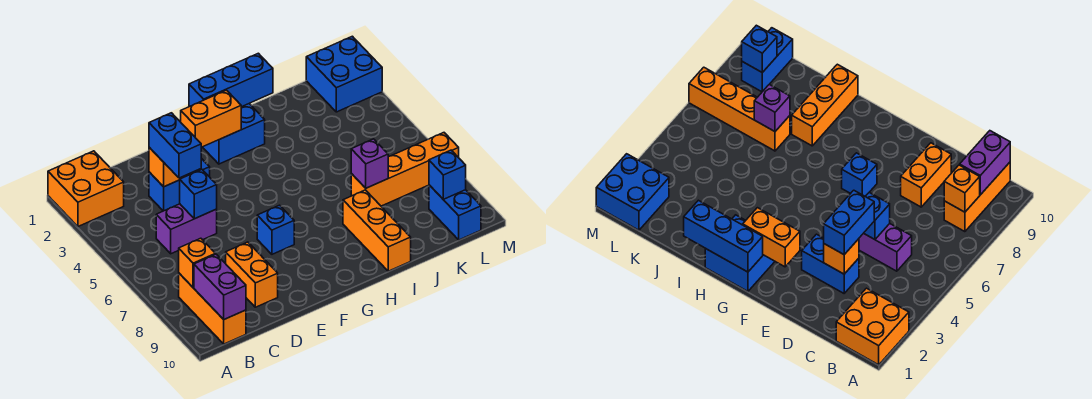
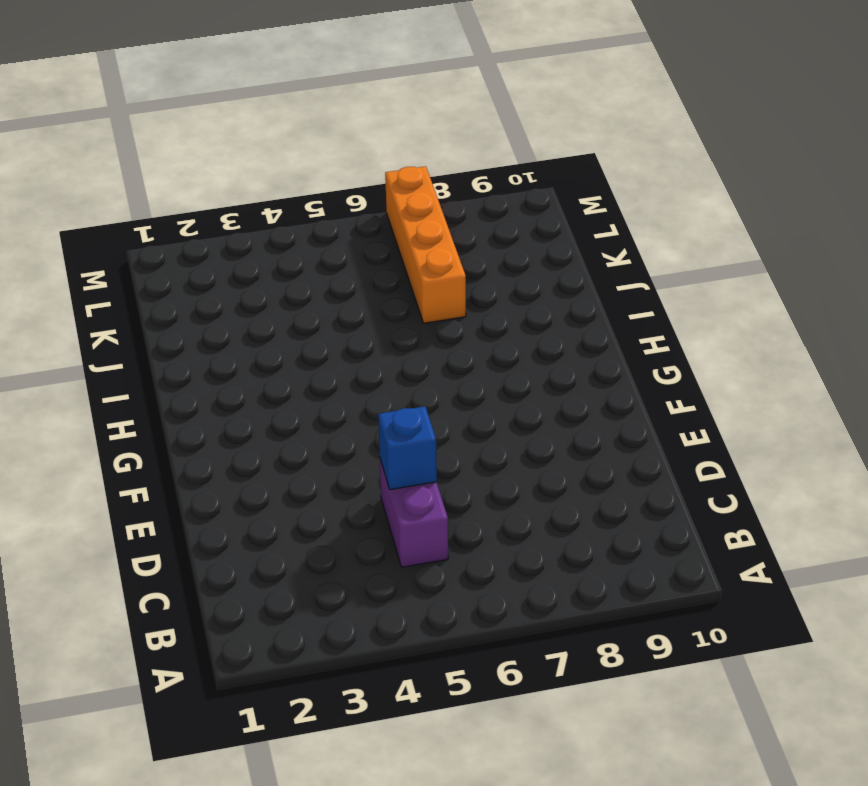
none -> orange 2x2 brick [48,151,124,227]
none -> orange 1x3 brick [179,273,246,344]
none -> blue 1x2 brick [149,158,210,211]

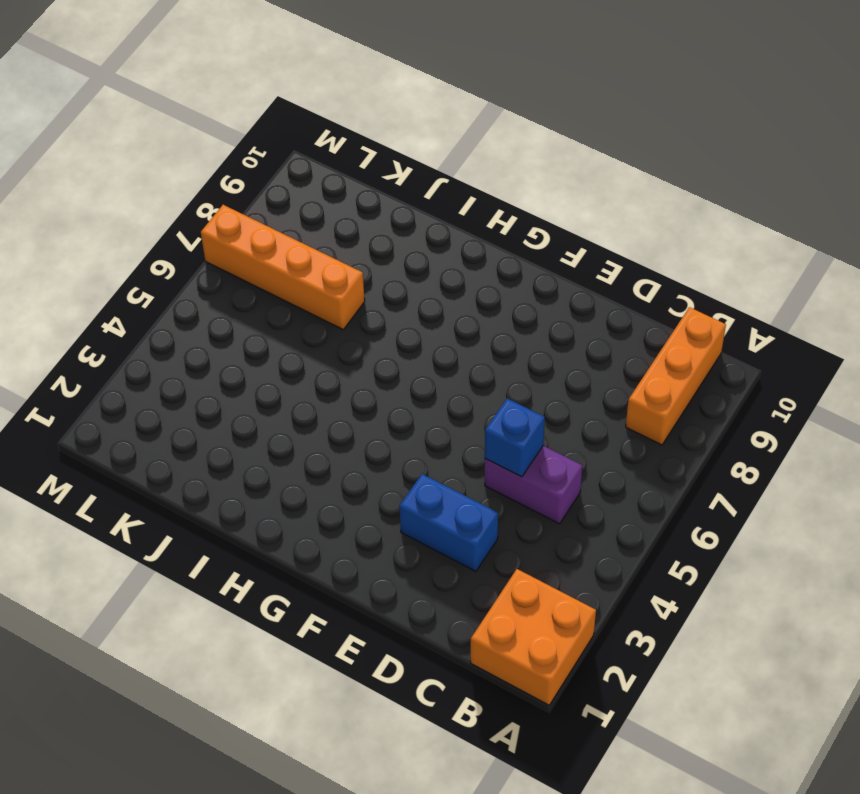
none -> orange 1x2 brick [226,242,278,307]
none -> blue 1x1 brick [257,205,294,254]
none -> blue 2x2 brick [203,104,265,164]

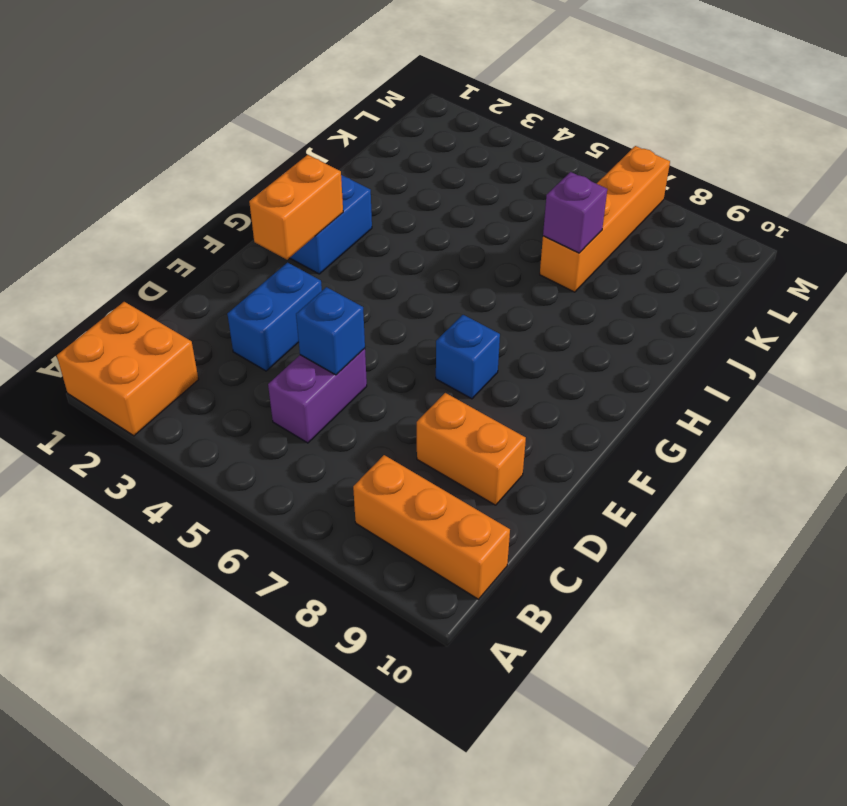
none -> orange 1x3 brick [343,190,411,271]
none -> blue 2x2 brick [306,36,382,112]
none -> blue 1x2 brick [429,185,481,240]

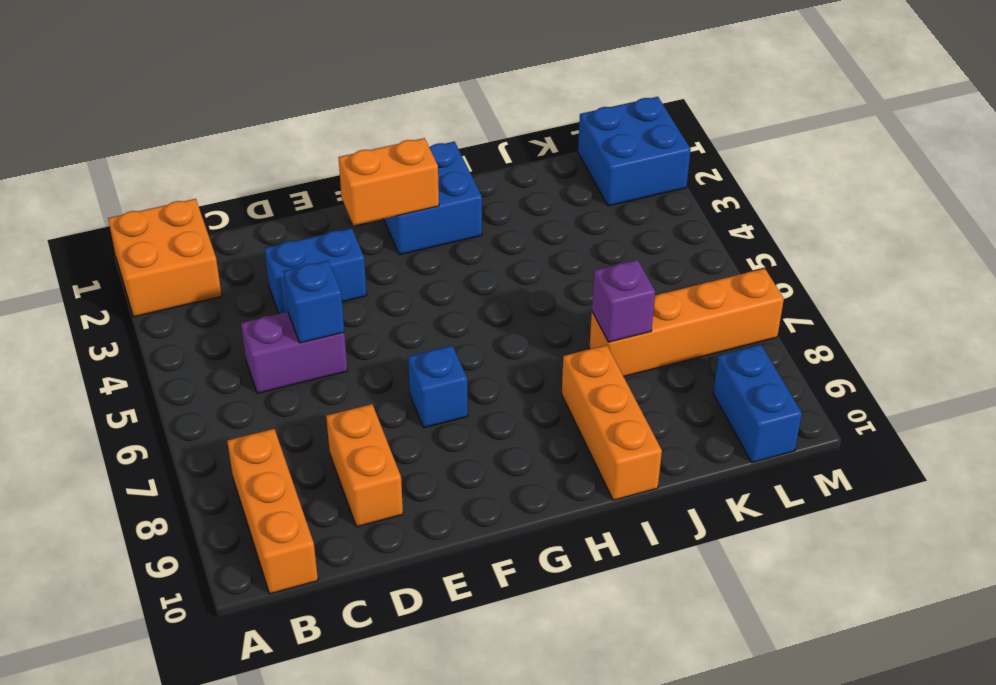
none -> orange 1x1 brick [179,238,215,288]
none -> purple 1x2 brick [194,254,246,319]
none -> orange 1x1 brick [149,148,186,187]

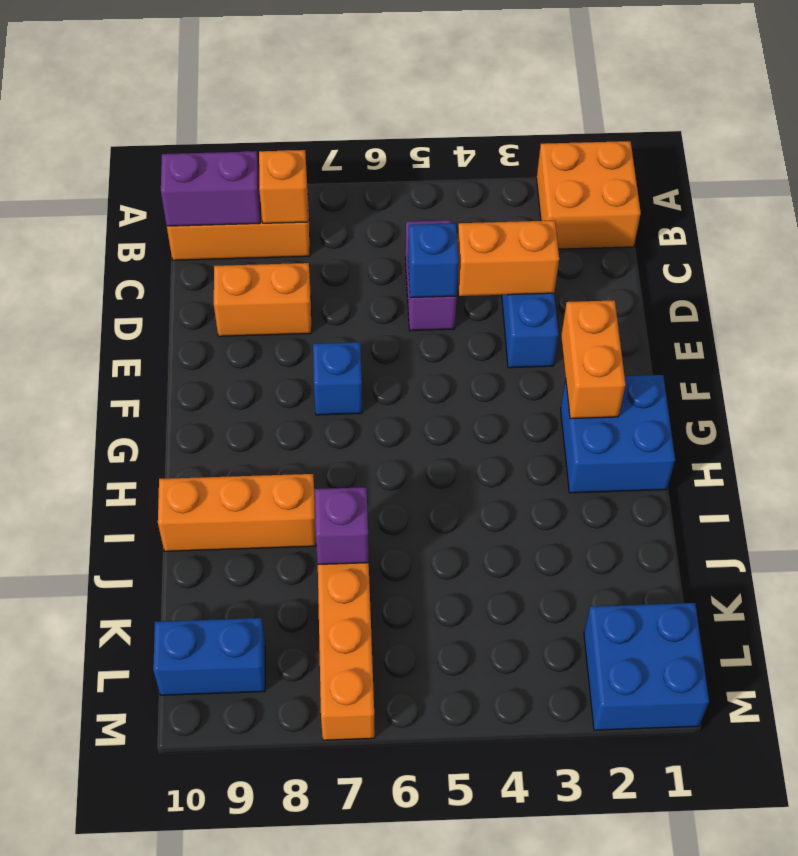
orange 1x2 brick [457,220,559,296] -> orange 1x1 brick [149,148,186,187]
none -> blue 1x3 brick [189,53,273,107]
none -> blue 1x1 brick [429,150,466,199]
none -> blue 1x2 brick [149,113,201,178]

